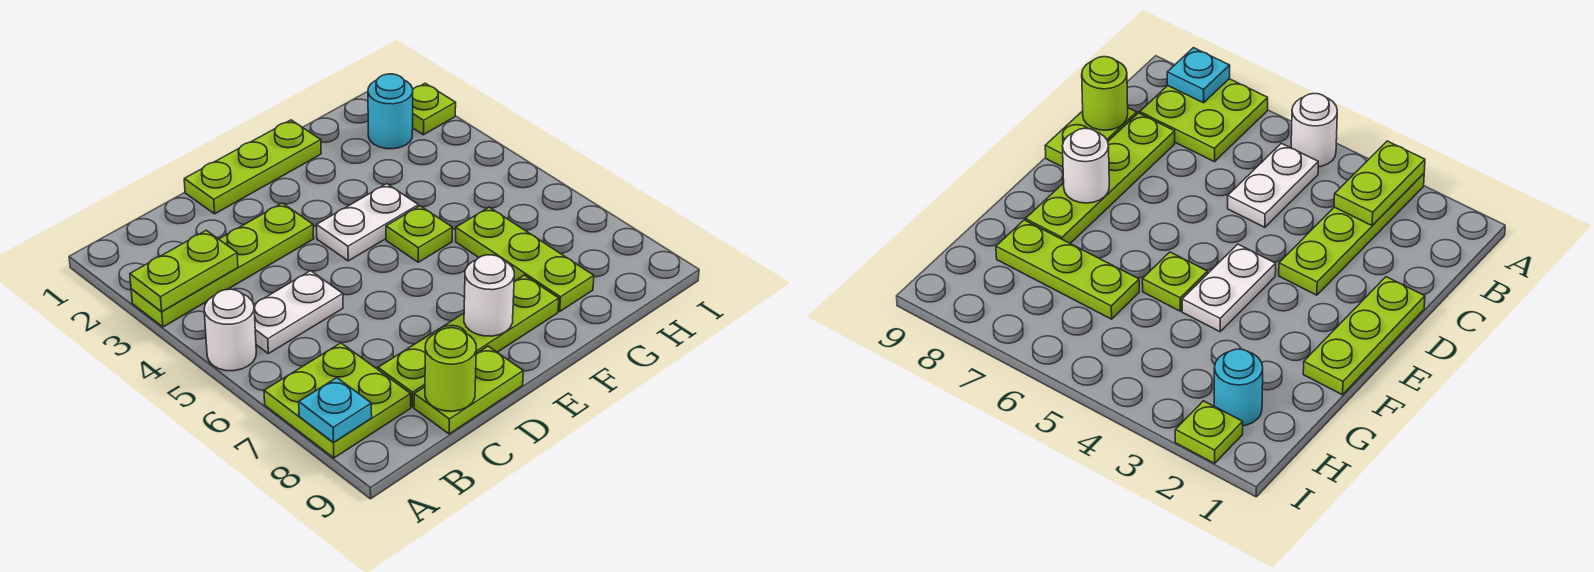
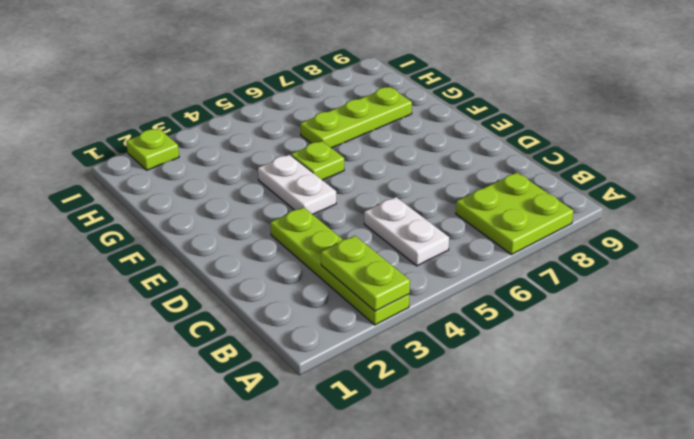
none -> white 1x1 round brick [204,289,256,371]
none -> lime 1x4 plate [378,275,559,407]
none -> lime 1x2 plate [414,346,523,434]

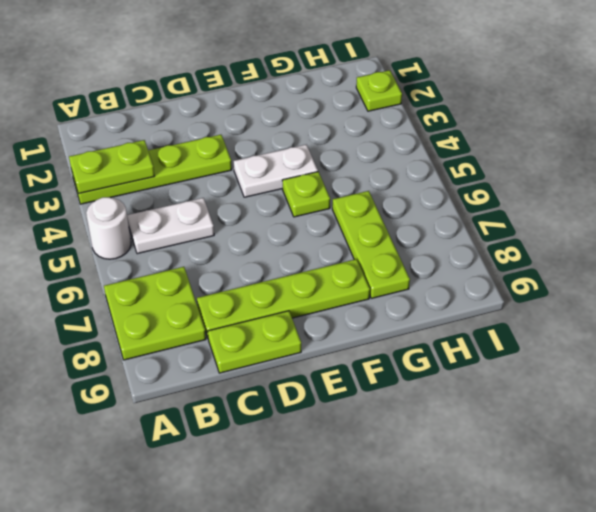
none -> lime 1x3 plate [184,120,321,214]
none -> cyan 1x1 round brick [368,74,413,149]
none -> cyan 1x1 plate [299,378,372,442]

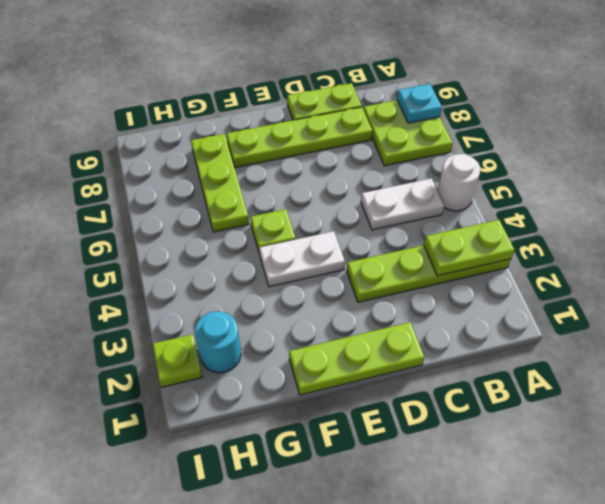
none -> lime 1x1 round brick [425,328,476,411]
none -> white 1x1 round brick [464,255,514,336]

